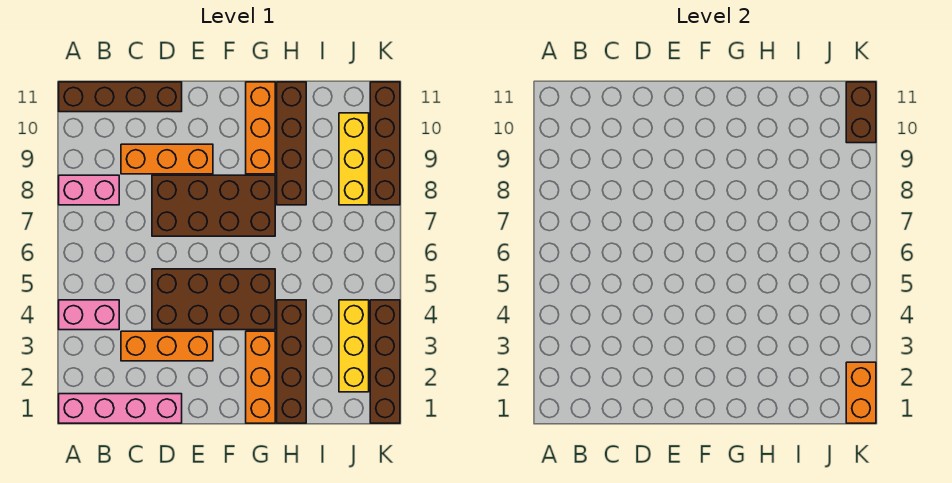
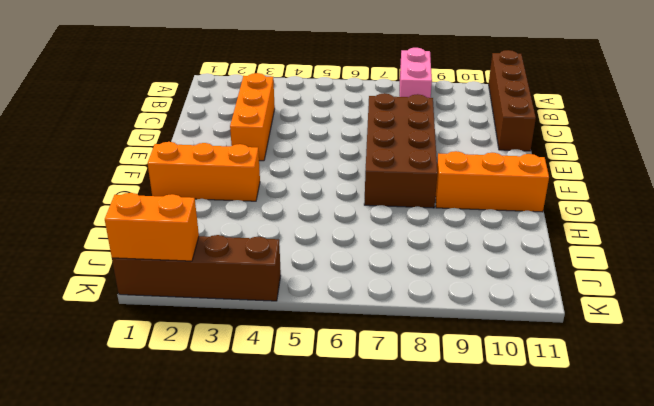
none -> pink 1x4 brick [59,394,182,423]
none -> pink 1x2 brick [59,300,119,330]
none -> orange 1x3 brick [121,144,213,174]

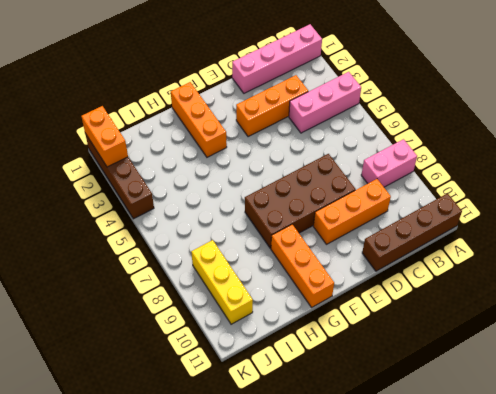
pink 1x3 brick [289,72,361,133] -> pink 1x2 brick [59,300,119,330]
none -> brown 2x4 brick [152,269,275,330]
none -> brown 1x4 brick [277,300,306,423]
none -> brown 1x4 brick [277,82,306,205]

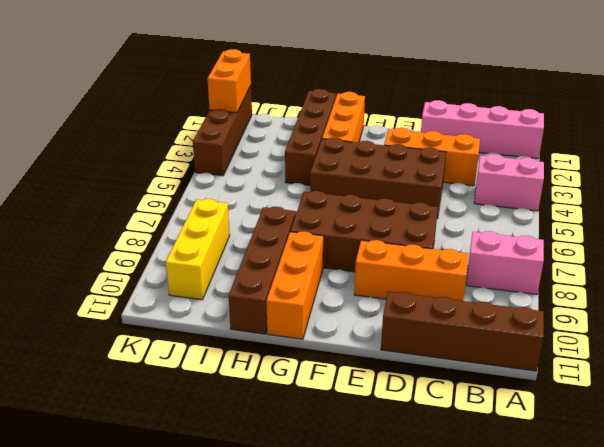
none -> yellow 1x3 brick [339,300,369,392]
none -> brown 1x4 brick [370,82,400,205]
none -> brown 1x2 brick [846,82,876,143]

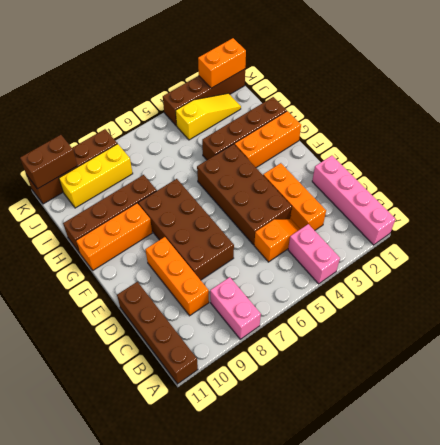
orange 1x2 slope [254,219,300,262] -> none
yellow 1x3 slope [176,93,241,140] -> yellow 1x3 brick [339,300,369,392]

